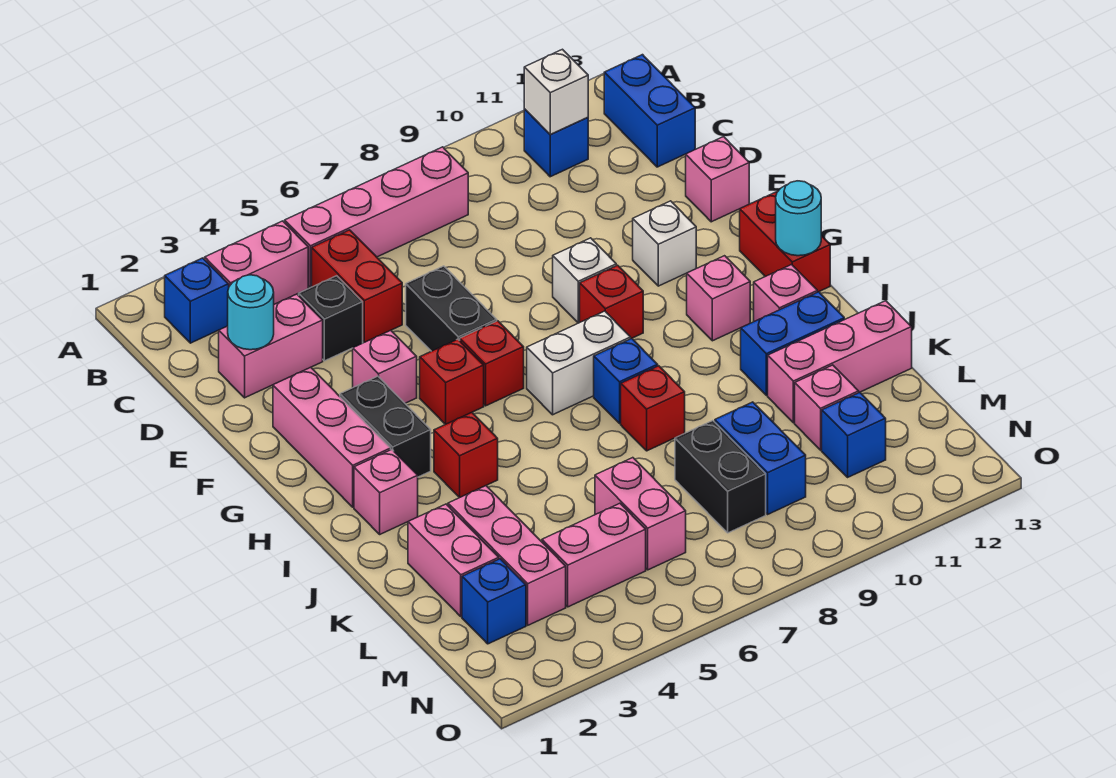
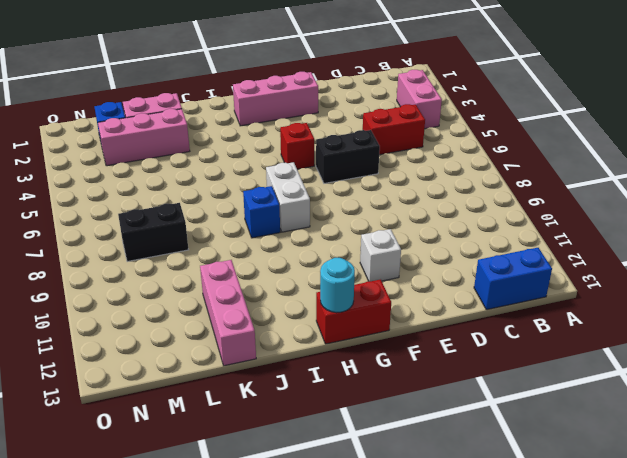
none -> blue 1x1 brick [165,258,229,343]
none -> pink 1x4 brick [285,147,468,288]
none -> blue 1x1 brick [524,109,588,177]
none -> pink 1x2 brick [219,294,323,398]

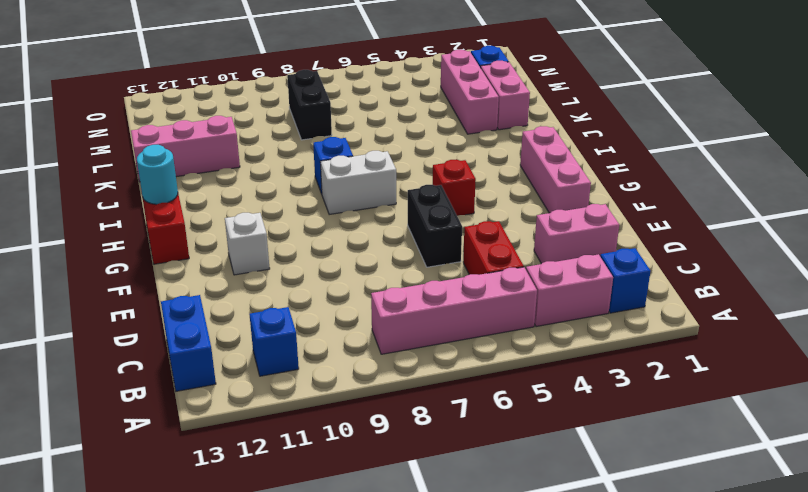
none -> black 1x1 brick [299,276,363,361]
none -> pink 1x1 brick [686,137,749,222]
none -> pink 1x1 brick [353,330,417,403]
none -> white 1x1 brick [553,238,616,323]

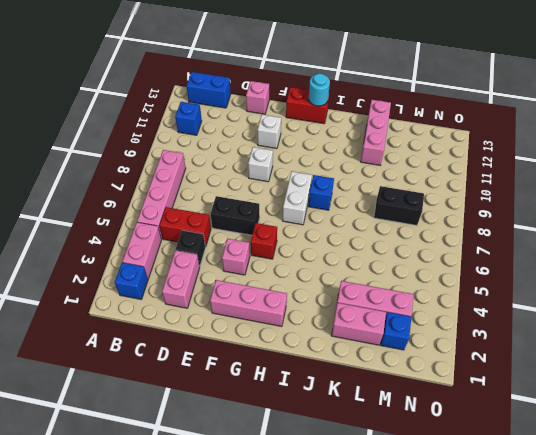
none -> black 1x2 brick [340,376,431,477]
none -> red 1x1 brick [460,321,524,406]
none -> red 1x1 brick [580,265,643,339]
none -> pink 1x1 brick [687,256,750,341]

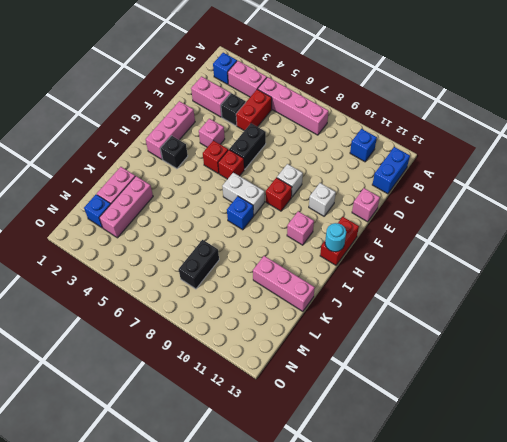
black 1x1 brick [161,136,188,169] -> black 1x2 brick [340,376,431,477]
none -> pink 1x1 brick [354,450,418,534]
none -> red 1x1 brick [434,413,498,498]
none -> pink 1x1 brick [754,265,817,321]
none -> red 1x1 brick [621,366,685,451]

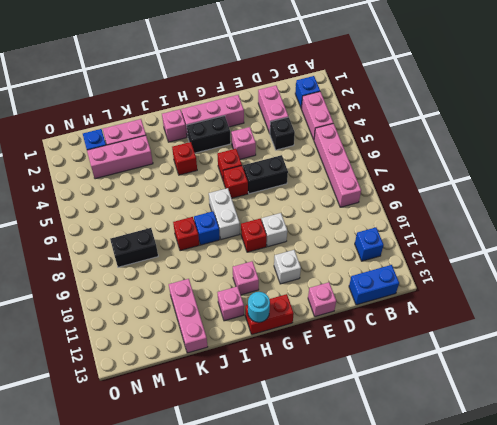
none -> red 1x2 brick [312,230,402,342]
none -> blue 1x2 brick [741,292,844,396]
none -> pink 1x2 brick [595,458,686,570]
none -> blue 1x2 brick [715,402,806,514]

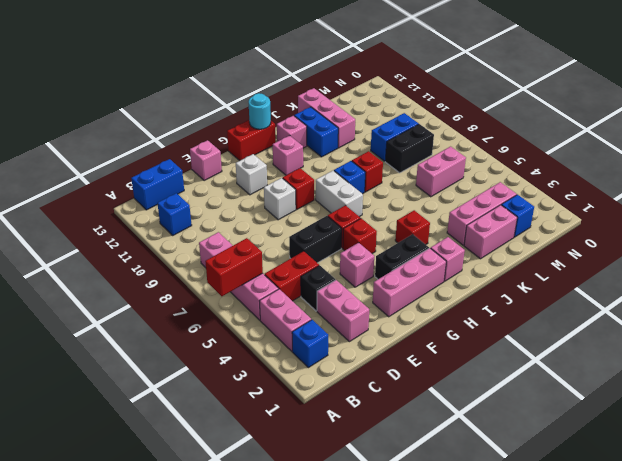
red 1x2 brick [205,238,263,296] -> none
none -> pink 1x1 brick [795,365,859,450]
none -> pink 1x2 brick [542,503,646,607]
none -> blue 1x1 brick [822,392,886,477]
none -> white 1x1 brick [524,49,588,135]

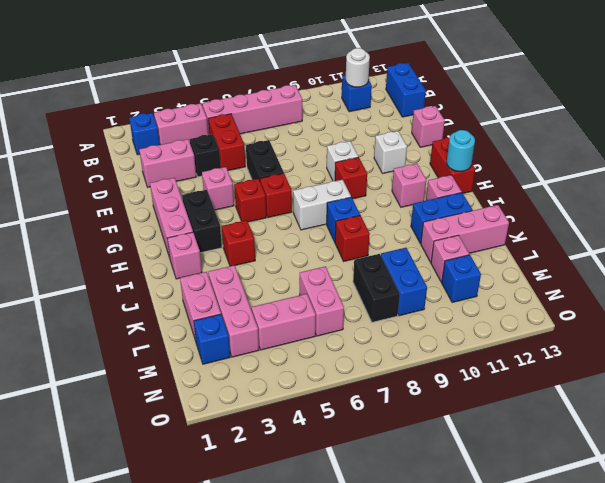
white 1x1 round brick [346,48,370,87] -> white 1x1 brick [524,49,588,135]
none -> cyan 1x1 round brick [228,275,274,350]

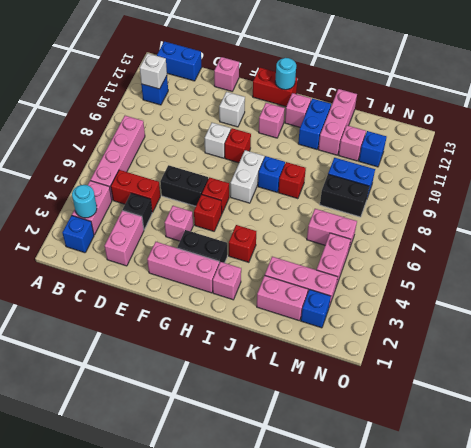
cyan 1x1 round brick [72,185,97,218] -> cyan 1x1 round brick moved to [228,275,274,350]

